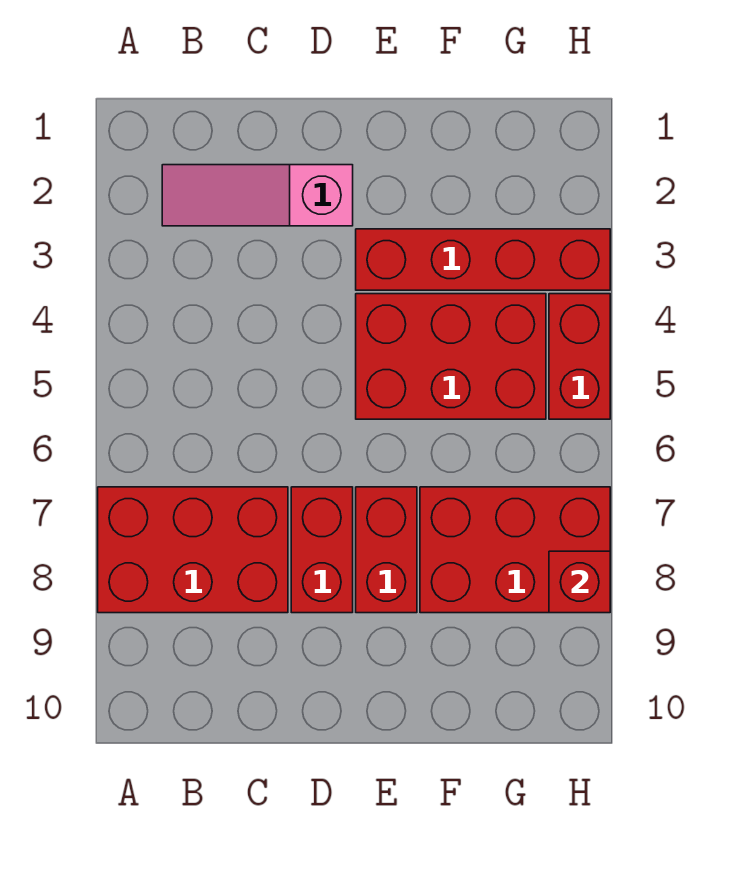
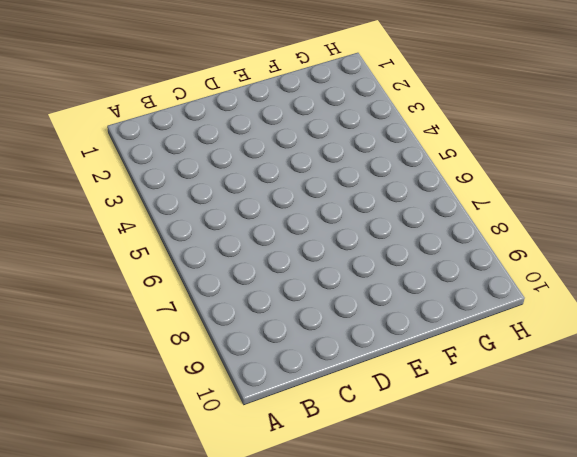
none -> red 2x3 brick [98,487,288,613]
none -> pink 1x3 slope [162,165,353,226]

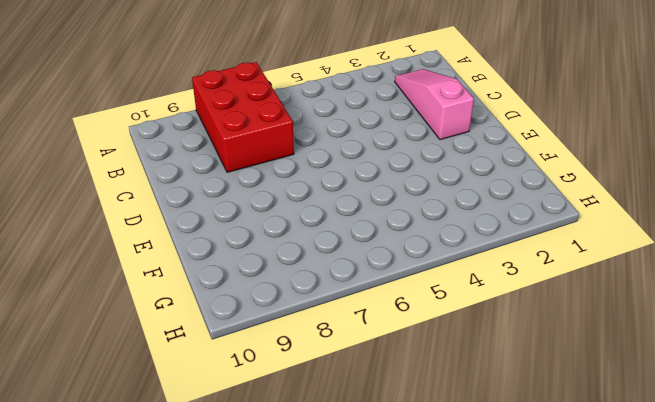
none -> red 1x2 brick [291,487,353,613]
none -> red 1x4 brick [356,229,610,290]

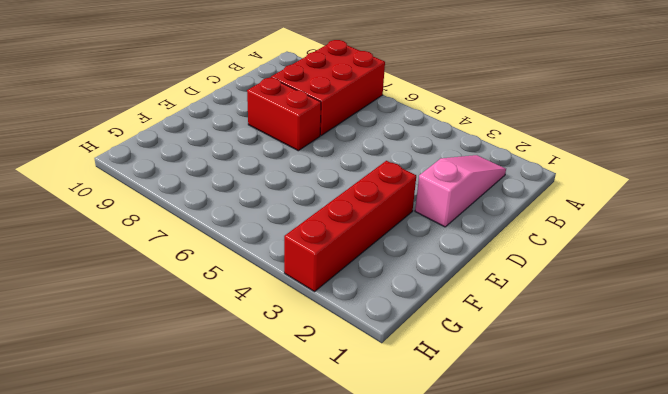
none -> red 2x3 brick [356,294,546,419]
none -> red 1x2 brick [356,487,417,613]

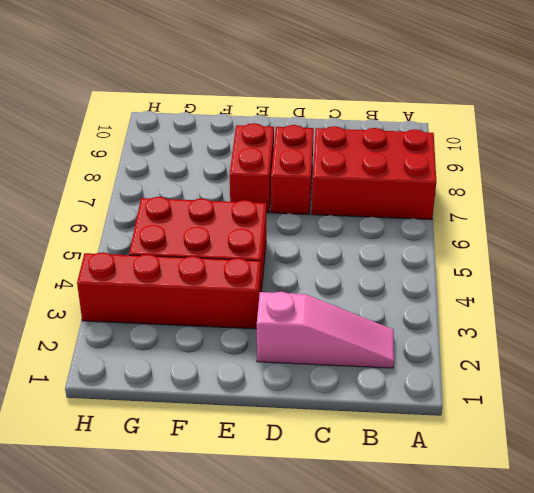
none -> red 2x3 brick [420,487,610,613]
none -> red 1x2 brick [549,294,610,419]

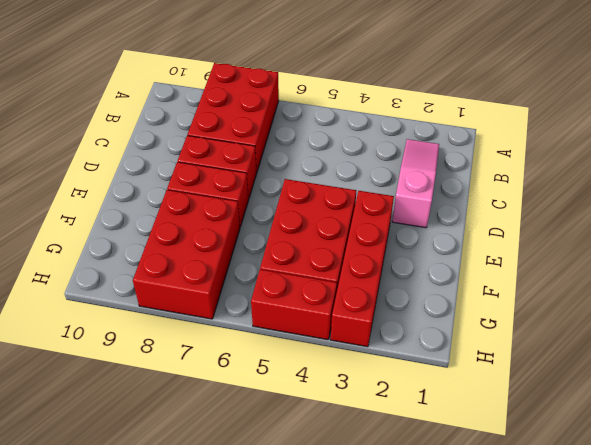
none -> red 1x1 brick [549,551,610,613]

